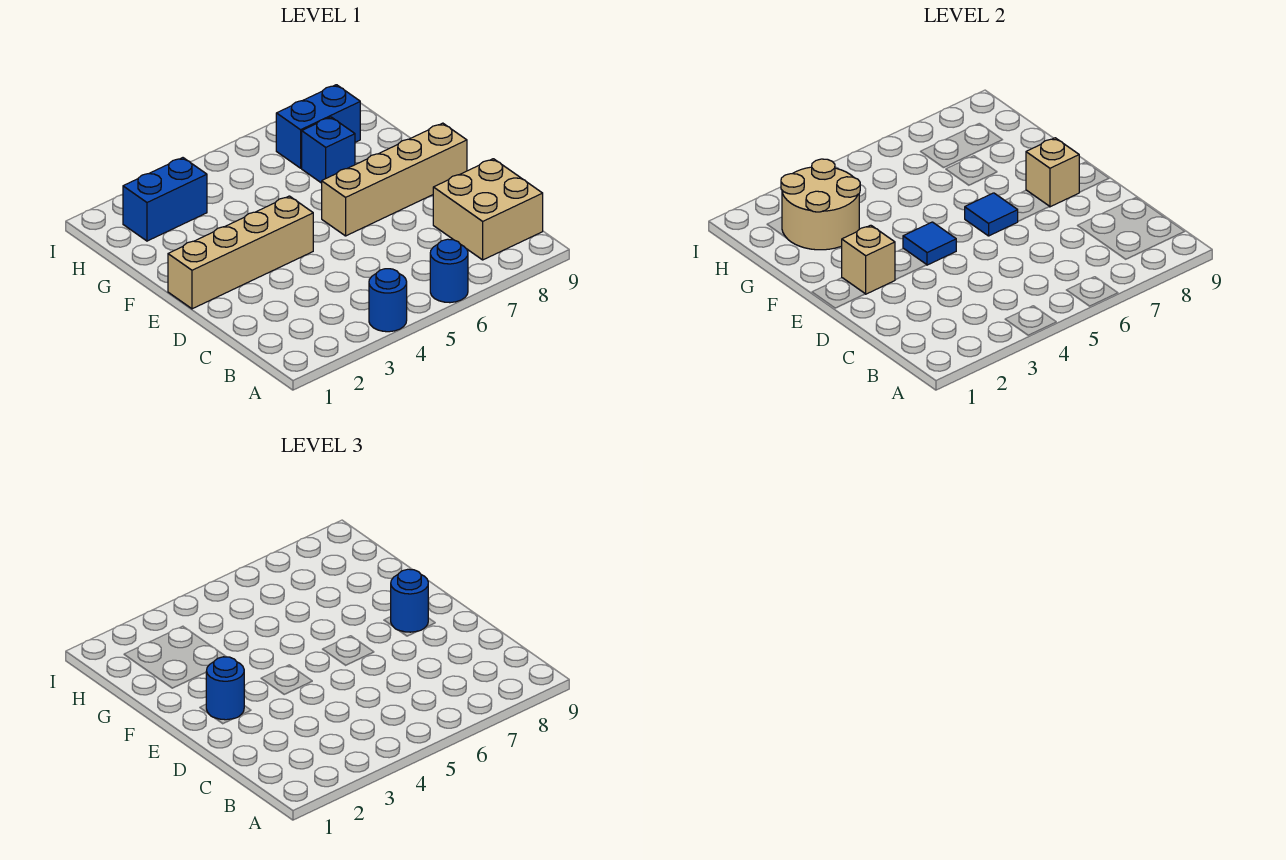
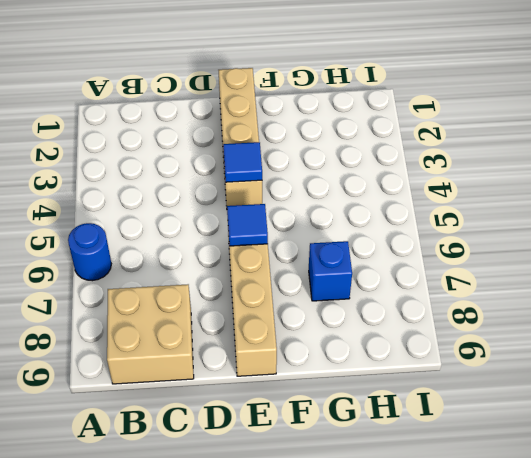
none -> blue 1x1 round brick [369,269,407,332]
none -> blue 1x2 brick [123,158,207,241]
none -> blue 1x2 brick [276,85,360,168]

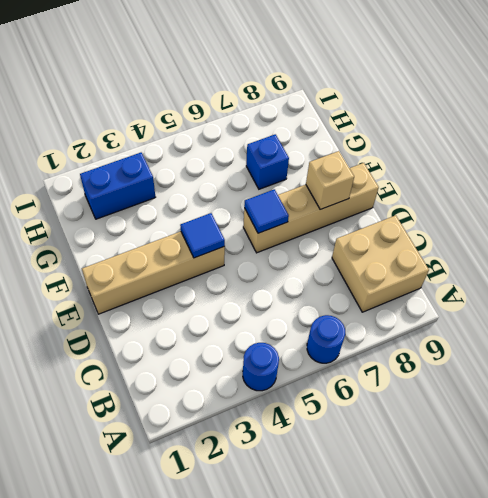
none -> blue 1x2 brick [276,85,360,168]
none -> tan 1x1 brick [842,225,895,294]
none -> tan 2x2 round brick [781,159,860,250]

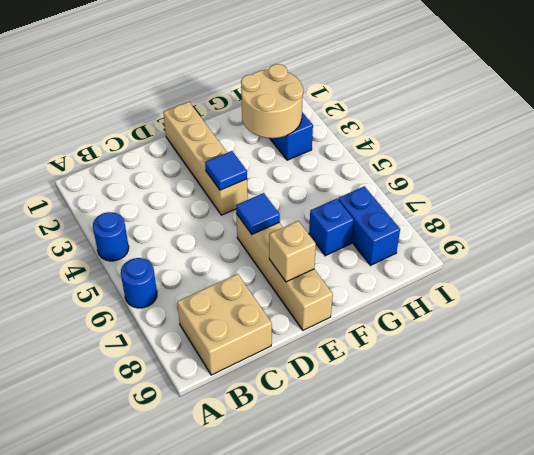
none -> tan 1x1 brick [842,225,895,294]
none -> blue 1x1 round brick [206,657,244,720]
none -> blue 1x1 round brick [391,569,428,632]

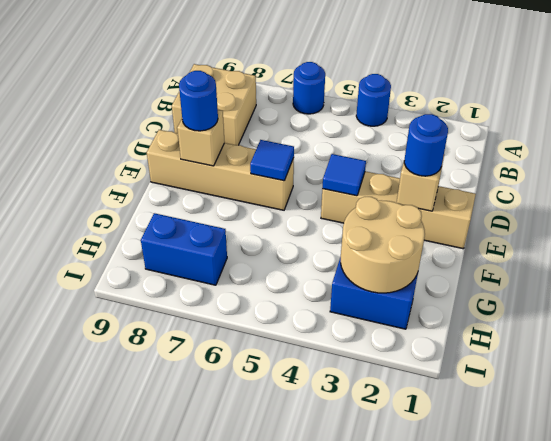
none -> blue 1x1 brick [302,117,355,183]

